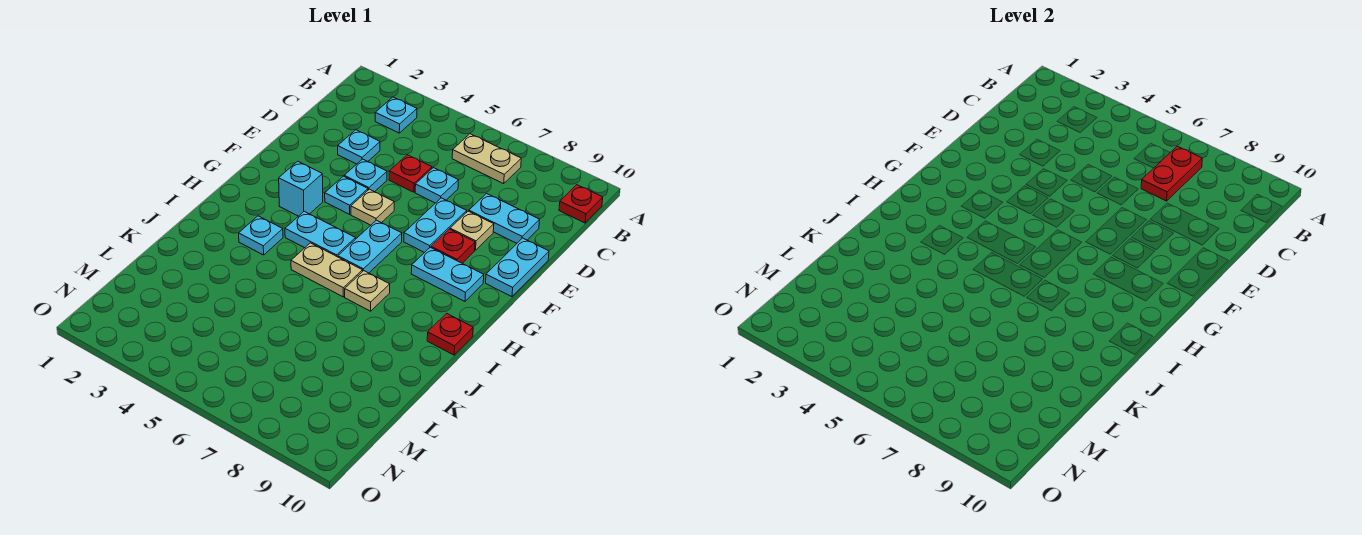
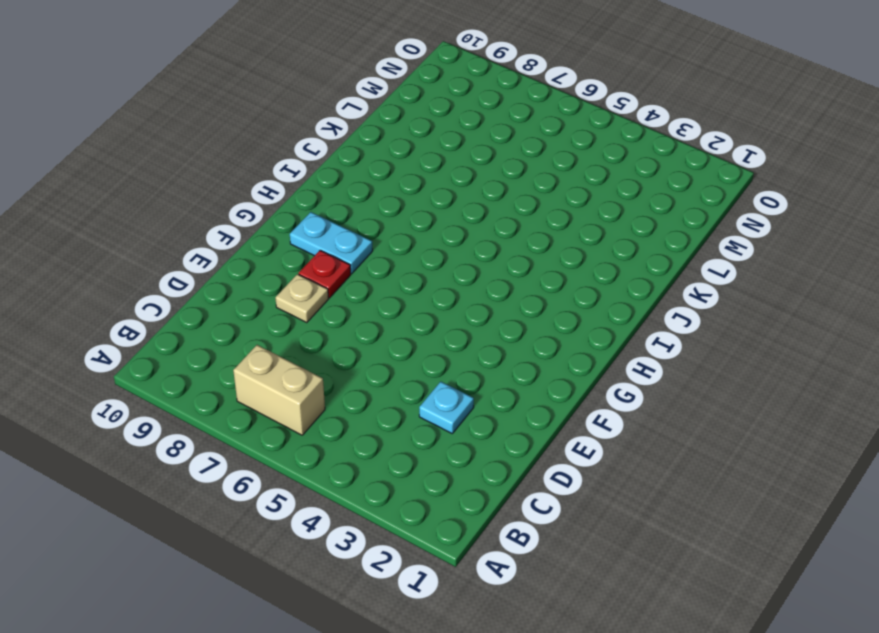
tan 1x2 brick [233,345,325,435] -> tan 1x2 plate [452,134,521,184]
none -> cyan 1x1 plate [375,97,417,133]
none -> red 1x1 plate [559,185,603,223]
none -> red 1x1 plate [389,155,432,192]

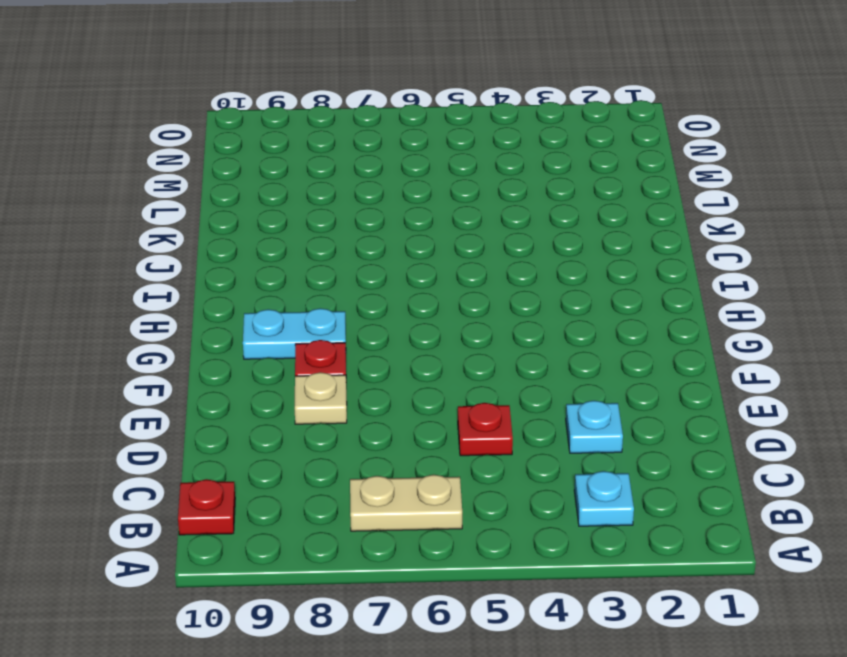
none -> cyan 1x1 plate [415,168,458,203]
none -> cyan 1x2 plate [469,194,540,243]
none -> cyan 1x1 plate [344,159,387,192]

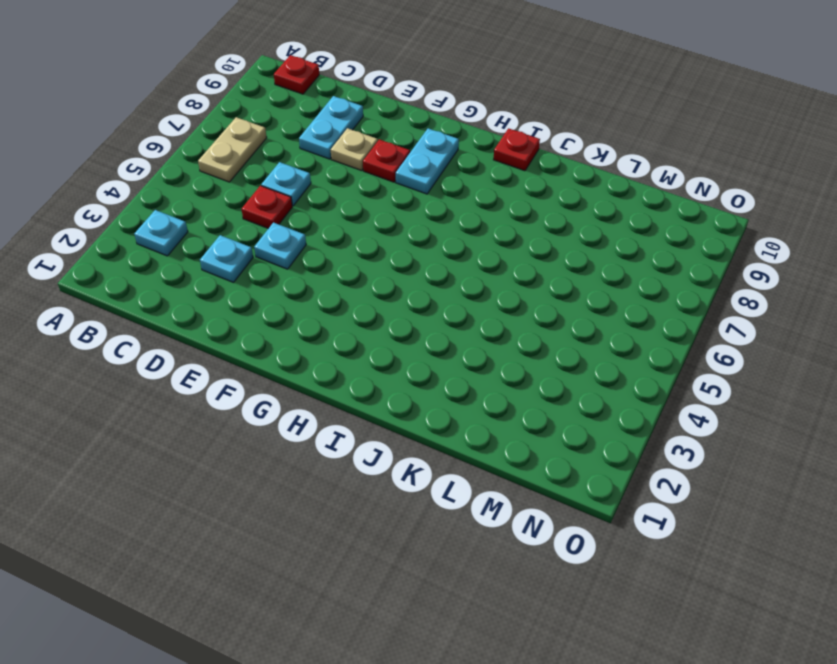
none -> cyan 1x2 plate [404,198,467,253]
none -> cyan 1x2 plate [486,238,549,297]
none -> cyan 1x1 plate [325,176,368,214]

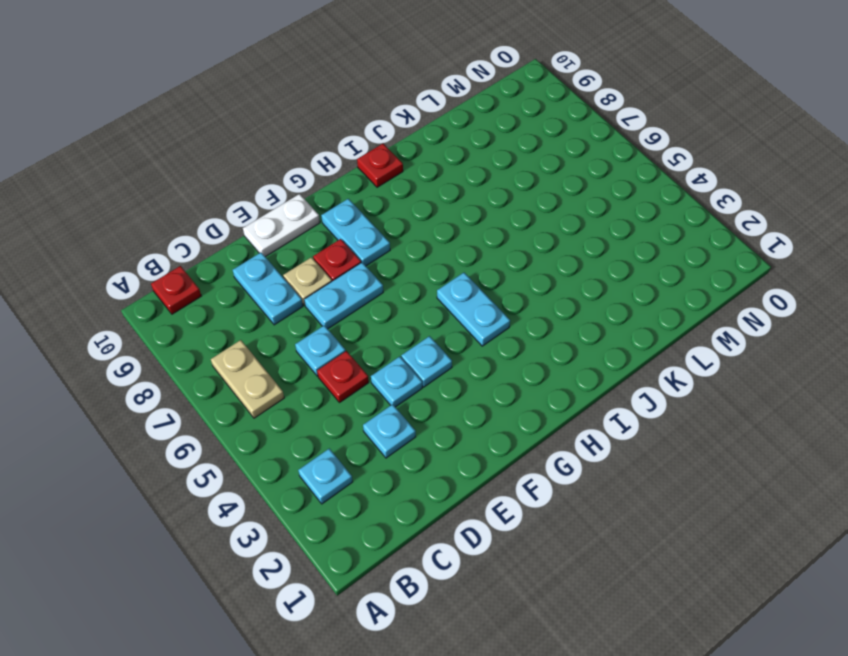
white 1x2 plate [243,194,320,257] -> cyan 1x2 plate [486,238,549,297]
none -> tan 1x1 plate [351,189,394,225]
none -> cyan 1x1 brick [279,161,323,216]
none -> cyan 1x2 plate [338,220,402,273]

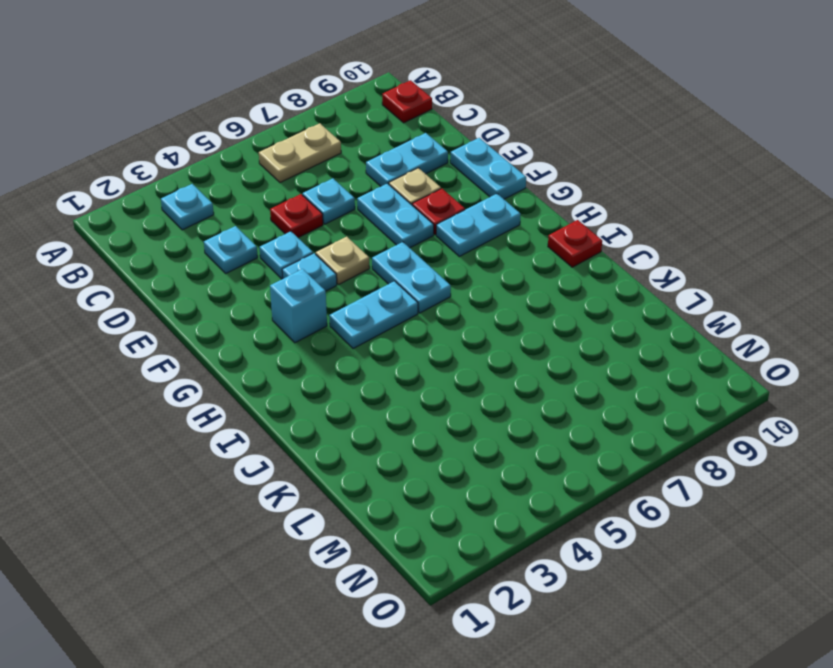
none -> cyan 1x1 plate [239,216,283,255]
none -> tan 1x2 plate [291,243,363,297]
none -> tan 1x1 plate [345,271,390,311]

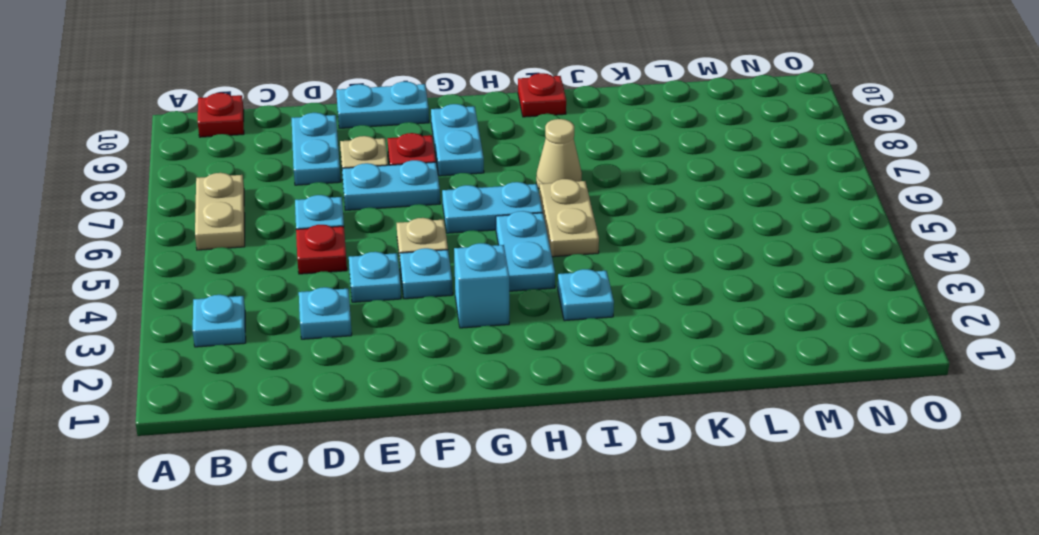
tan 1x1 cone [536,119,582,188] -> tan 1x1 plate [345,271,390,311]
none -> red 1x2 plate [1141,146,1202,201]

